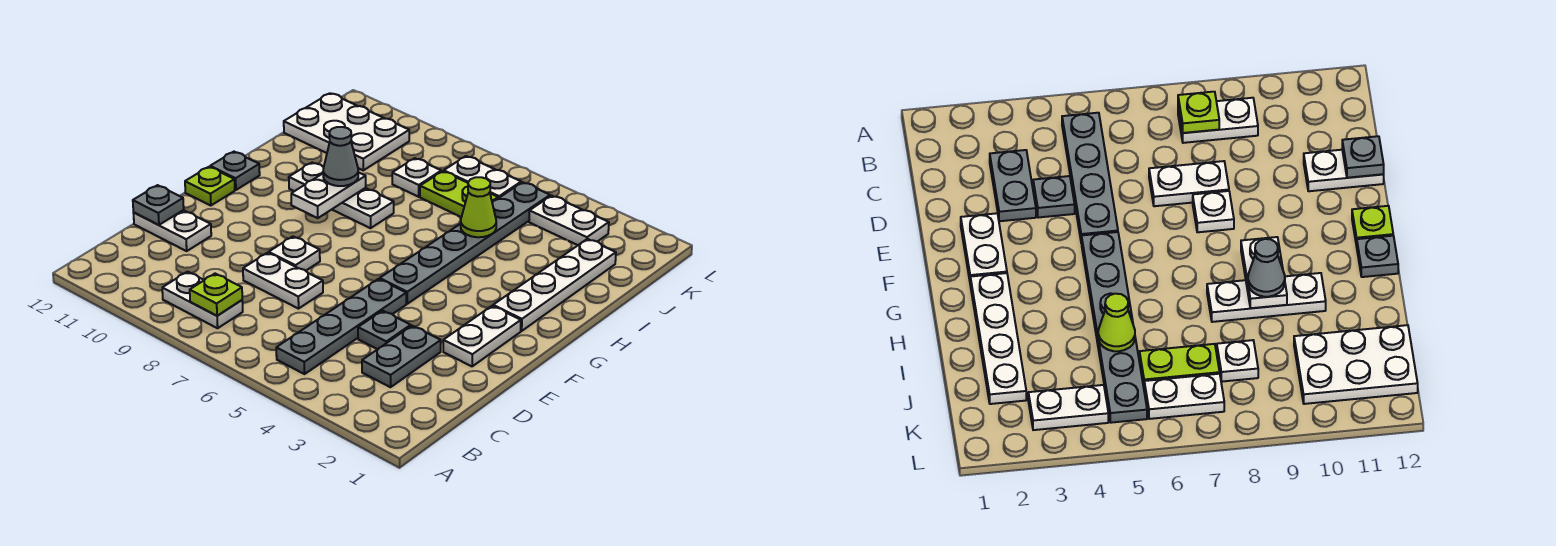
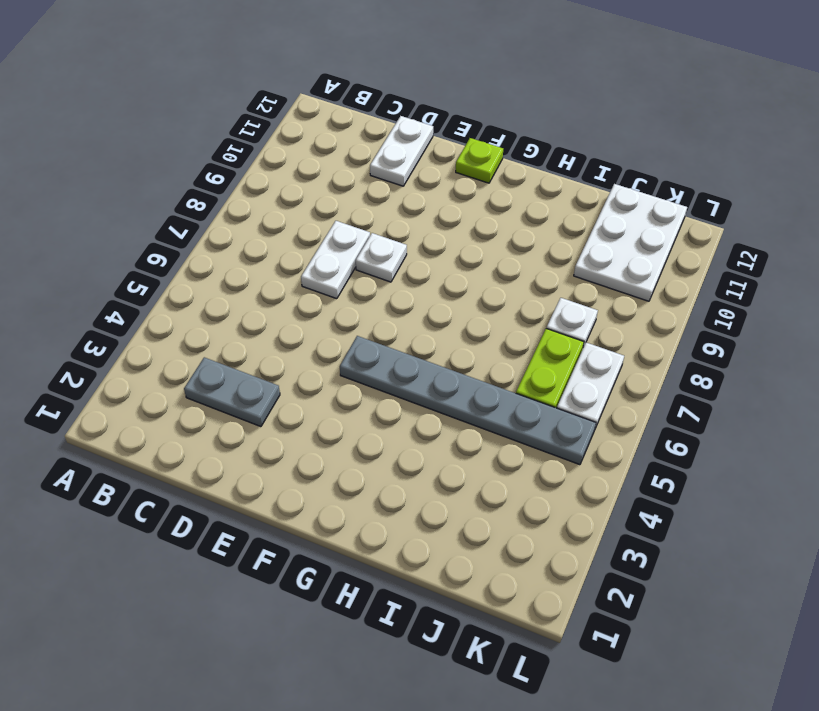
none -> grey 1x4 plate [276,279,406,374]
none -> white 1x2 plate [162,272,243,328]
none -> grey 1x1 plate [358,311,411,349]

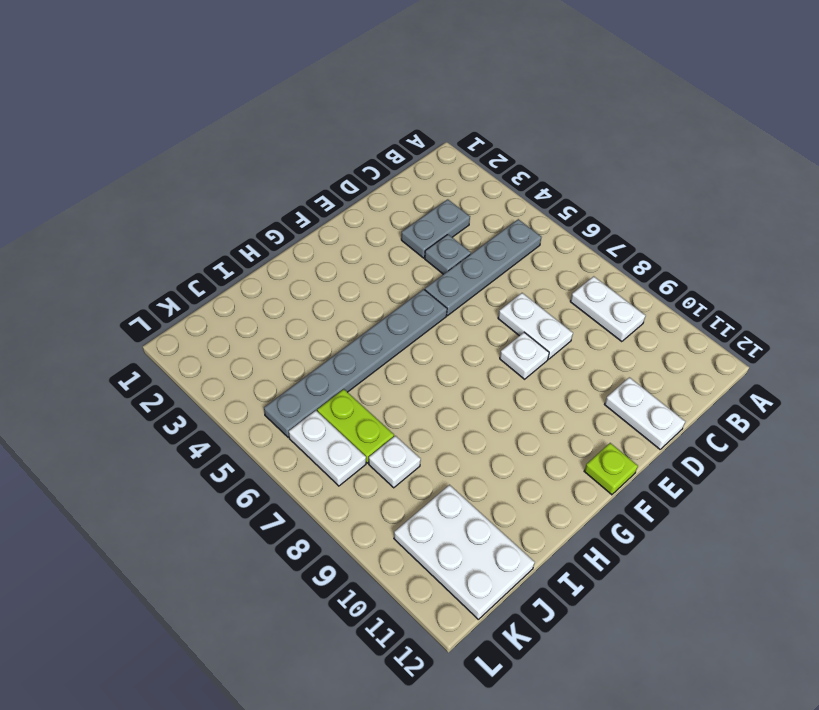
none -> white 1x2 plate [443,306,521,366]
none -> white 1x4 plate [493,239,616,331]
none -> grey 1x1 plate [210,152,260,190]

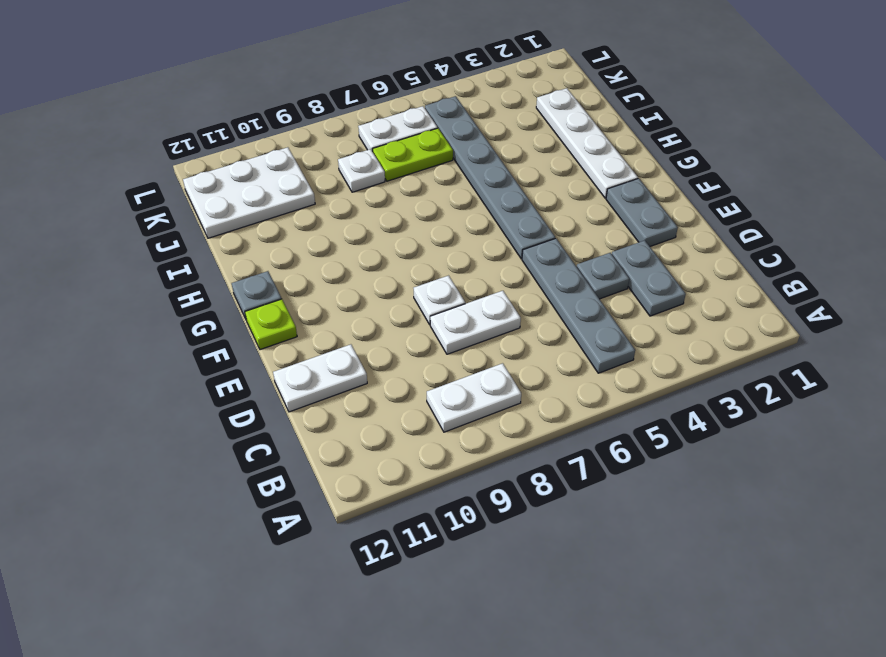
grey 1x2 plate [606,178,678,246] -> white 1x2 plate [443,306,521,366]
none -> white 1x3 plate [289,163,394,228]
none -> white 1x2 plate [529,196,609,245]
none -> lime 1x1 plate [190,274,242,316]

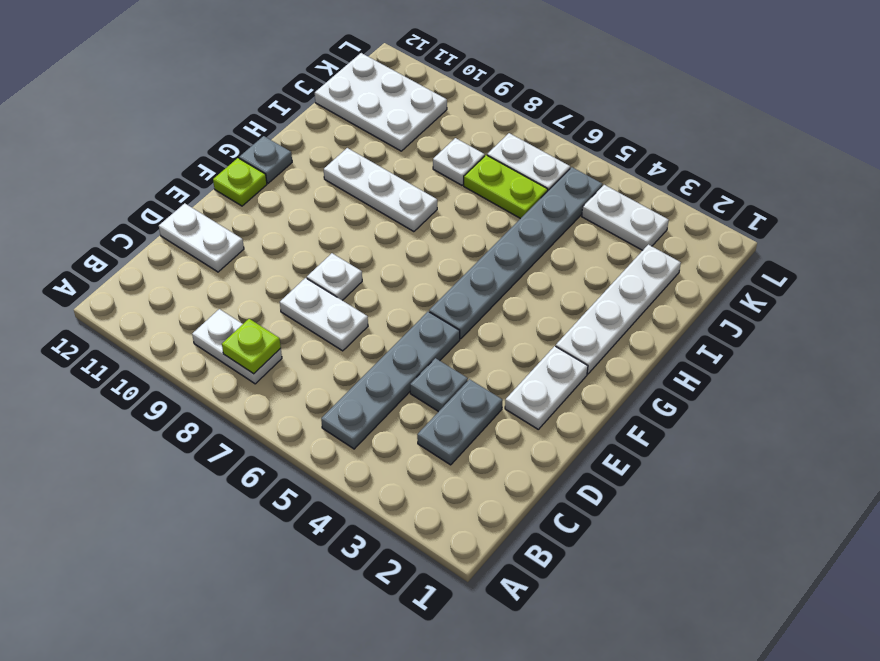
none -> grey 1x1 plate [133,185,184,225]
none -> white 1x2 plate [291,172,366,218]
none -> lime 1x1 cone [460,177,496,237]

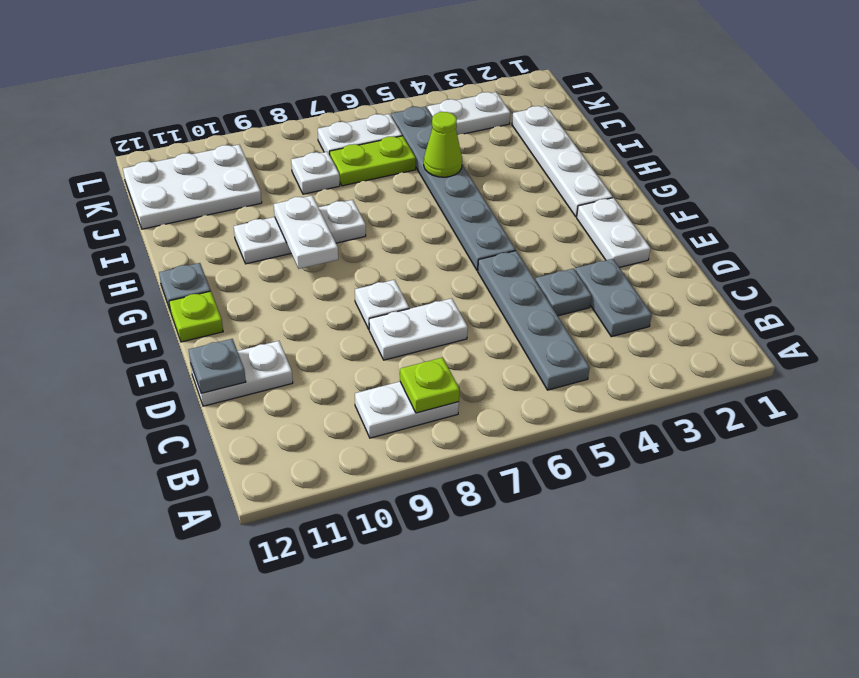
none -> grey 1x1 cone [323,127,358,186]

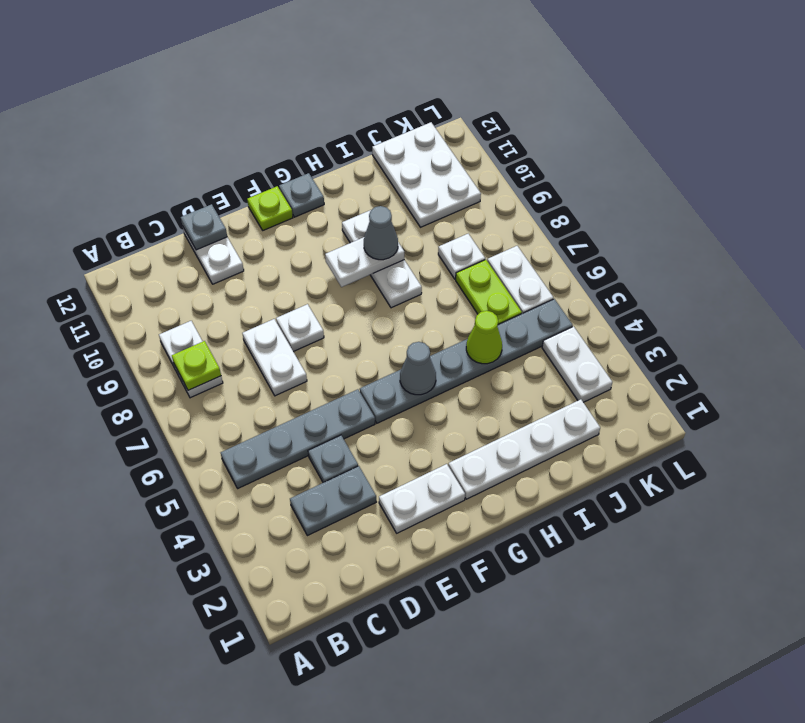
grey 1x1 cone [400,342,436,395] -> none

